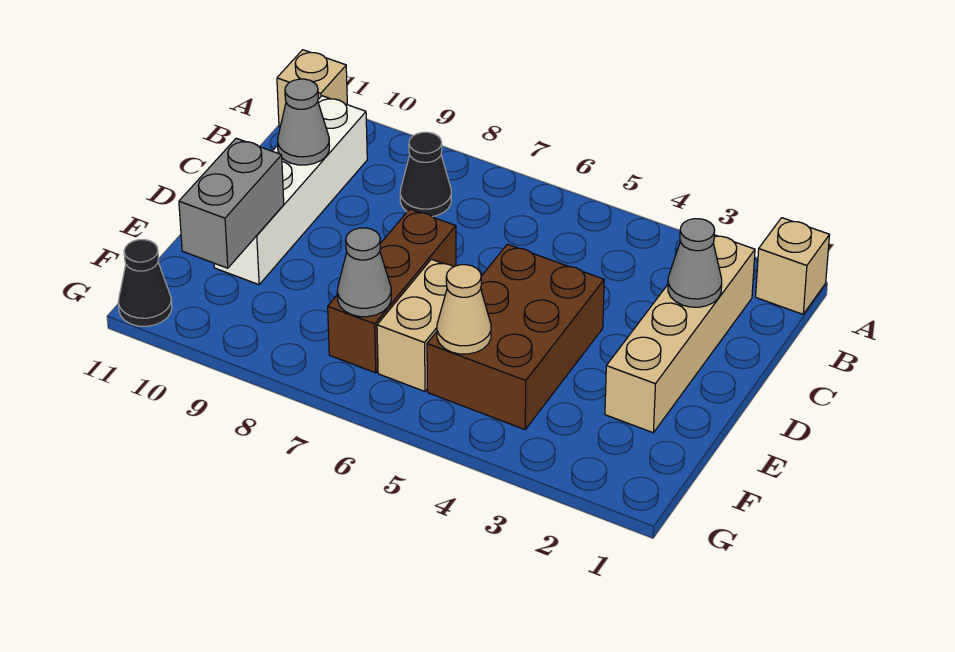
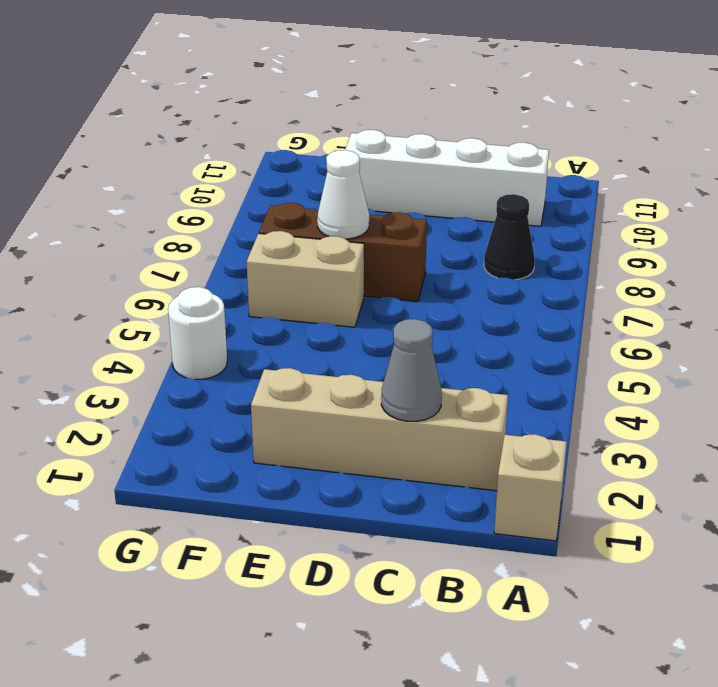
white 1x1 cone [317,150,369,239] -> none
white 1x1 round brick [168,287,227,379] -> none
none -> tan 1x1 brick [277,50,347,127]
none -> brown 2x3 brick [427,244,604,429]
none -> black 1x1 cone [118,240,172,326]

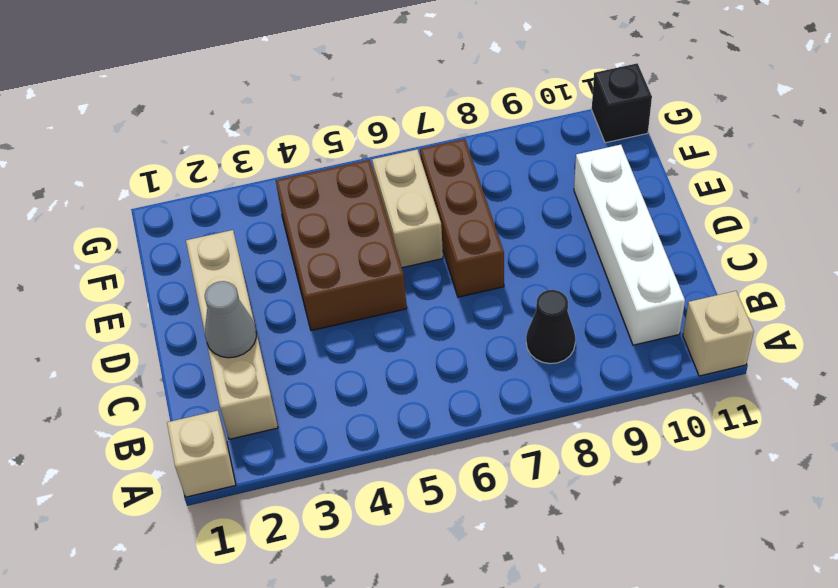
black 1x1 brick [592,63,652,143] -> black 1x1 cone [118,240,172,326]
none -> grey 1x1 cone [278,79,329,165]
none -> grey 1x2 brick [179,138,284,268]
none -> tan 1x1 cone [437,265,491,354]

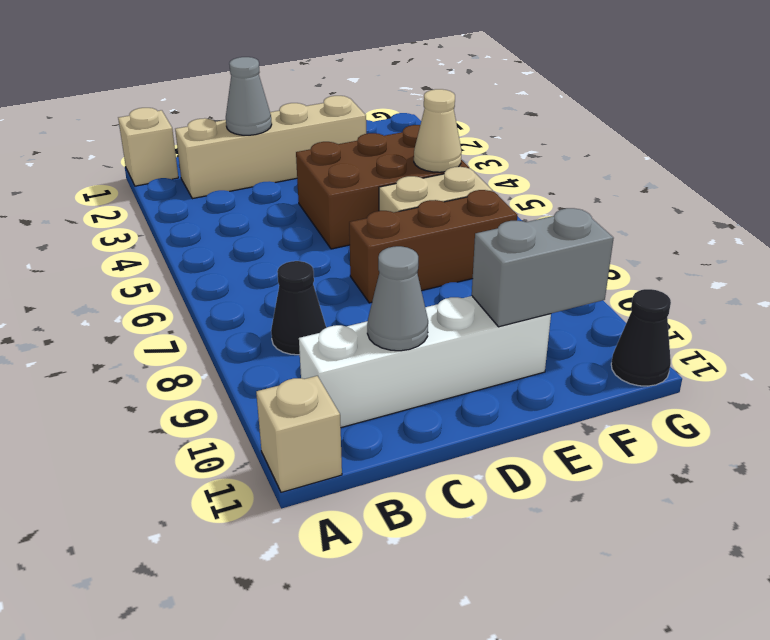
none -> grey 1x1 cone [337,228,391,317]

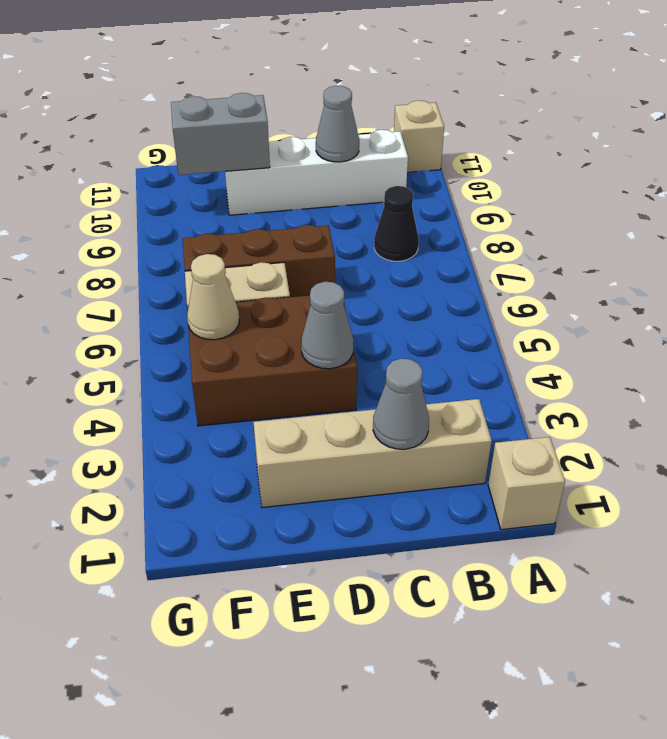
grey 1x1 cone [301,282,354,369] -> grey 1x1 cone moved to [337,228,391,317]
none -> black 1x1 cone [118,240,172,326]

